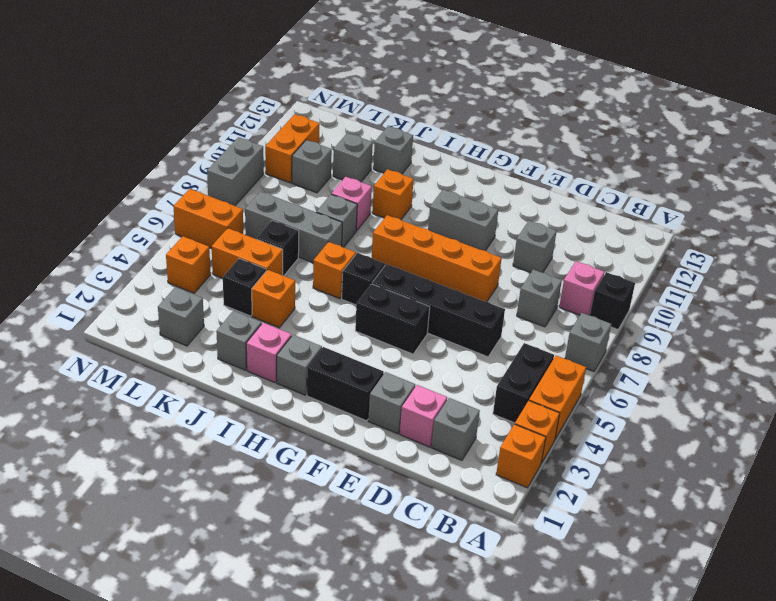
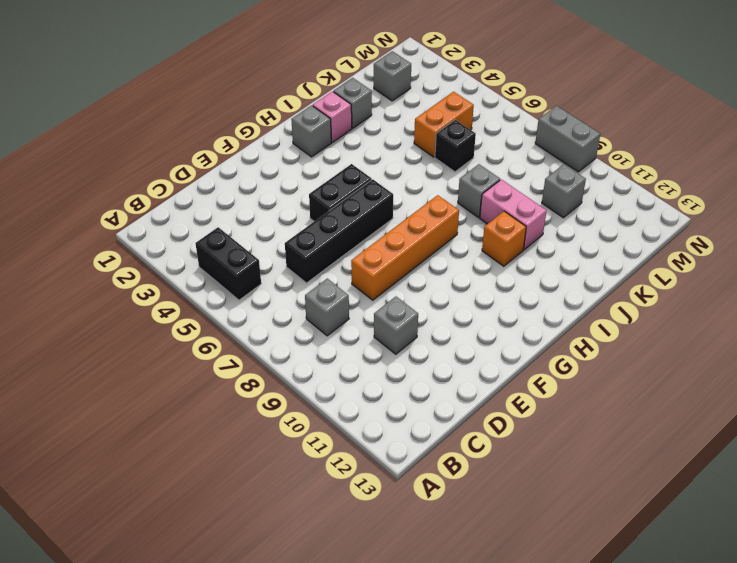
pink 1x2 brick [480,180,547,250] -> pink 1x1 brick [332,177,372,231]
none -> orange 1x1 brick [496,424,546,488]
none -> orange 1x1 brick [515,401,560,463]
none -> orange 1x2 brick [529,356,586,439]
none -> grey 1x1 brick [565,313,611,372]

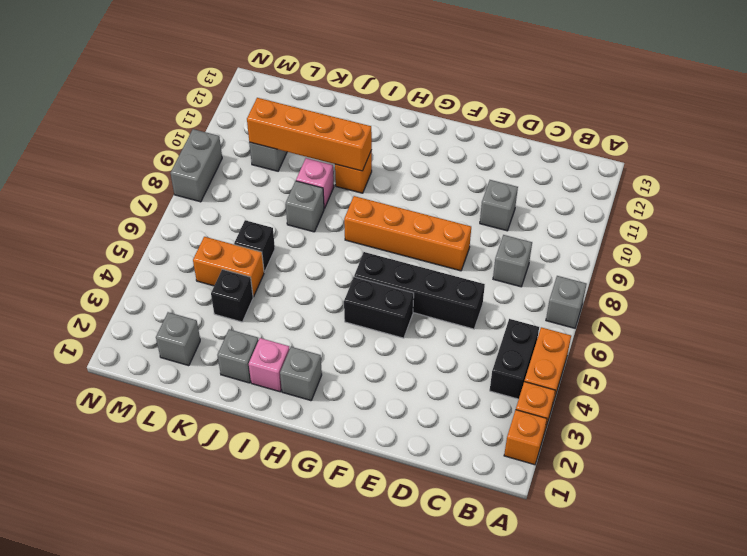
orange 1x4 brick [247,98,372,171] -> none
none -> black 1x1 brick [590,272,635,329]
none -> pink 1x1 brick [559,261,604,315]
none -> grey 1x1 brick [431,398,480,460]
none -> pink 1x1 brick [400,385,447,447]

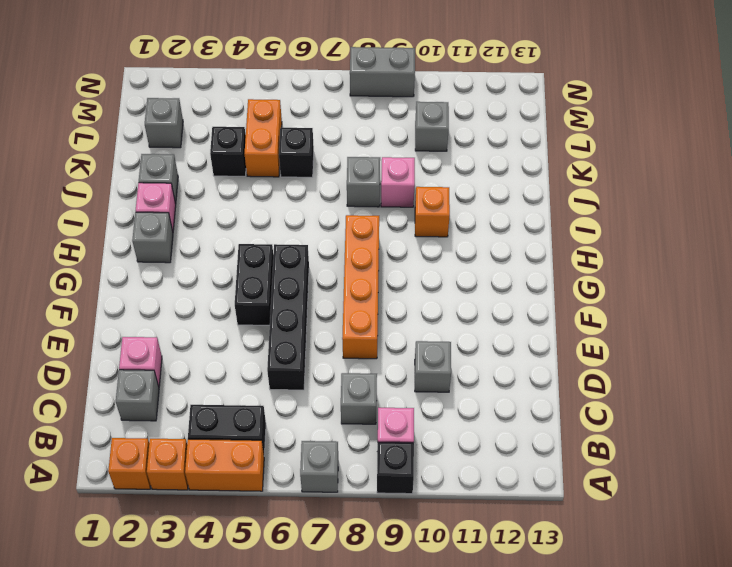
none -> grey 1x1 brick [368,372,415,434]
none -> black 1x2 brick [307,347,384,421]
none -> grey 1x2 brick [428,190,498,251]
none -> black 1x1 brick [342,253,385,305]

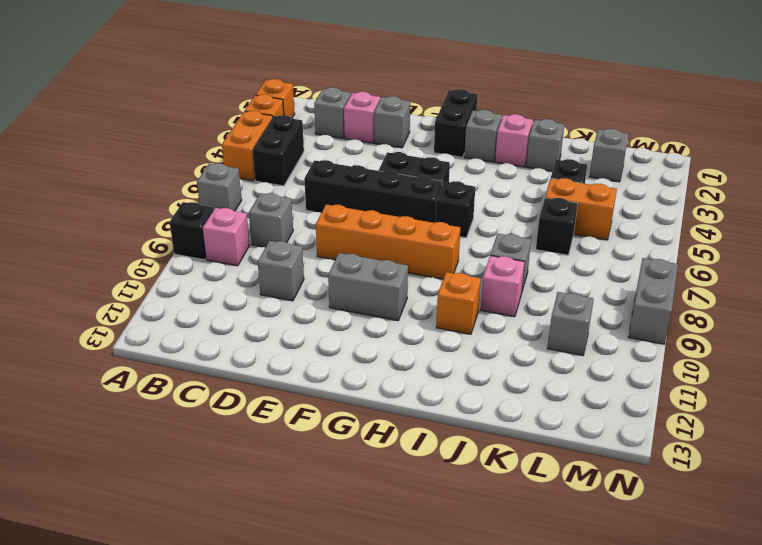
black 1x2 brick [434,89,477,157] -> black 1x2 brick turned to [307,347,384,421]
none -> orange 1x1 brick [313,242,356,299]
none -> orange 1x1 brick [252,270,295,328]
none -> grey 1x3 brick [245,192,342,263]
none -> grey 1x1 brick [373,126,413,174]

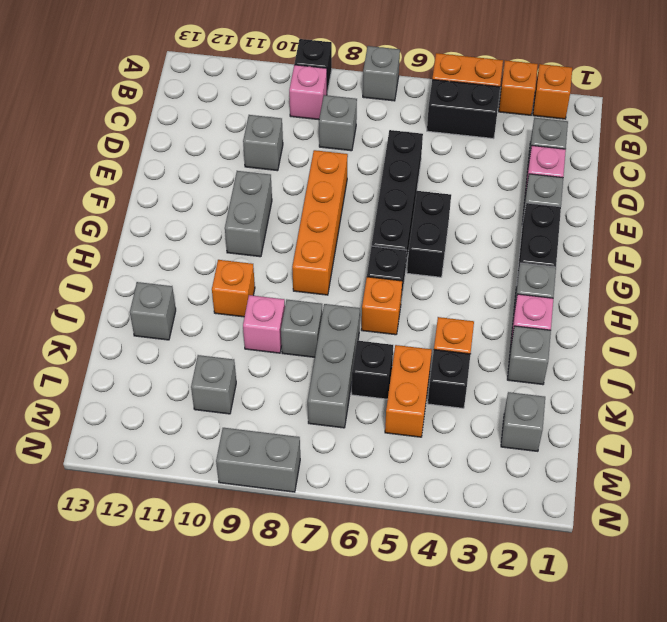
none -> grey 1x1 brick [333,133,373,182]
none -> orange 1x1 brick [166,236,211,293]
none -> orange 1x2 brick [173,189,243,248]
none -> orange 1x2 brick [265,114,320,183]

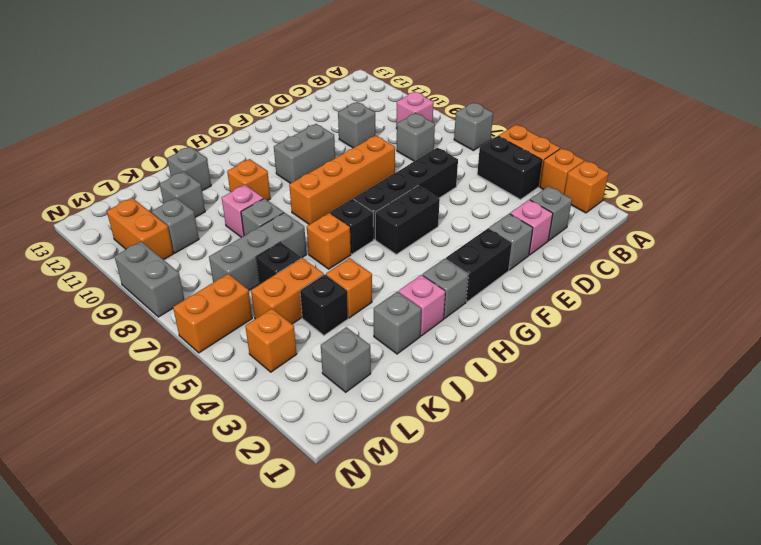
none -> black 1x1 brick [590,272,635,329]

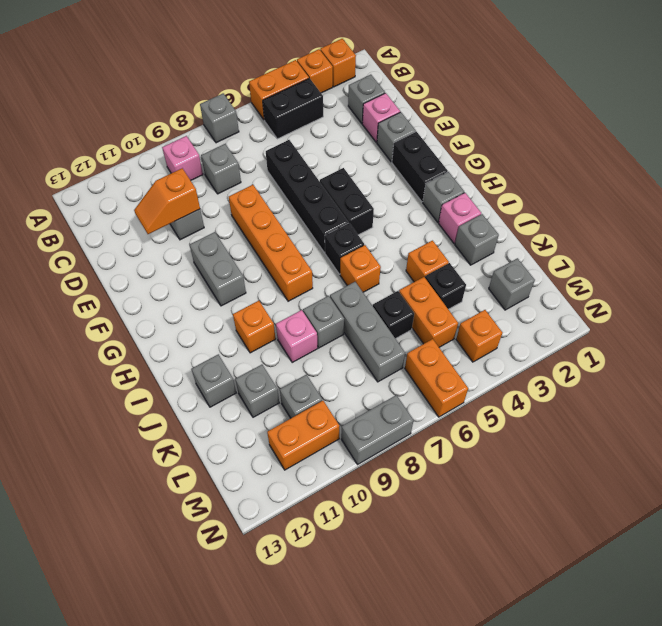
orange 1x2 slope [134,168,200,234] -> none
none -> black 1x1 brick [590,272,635,329]

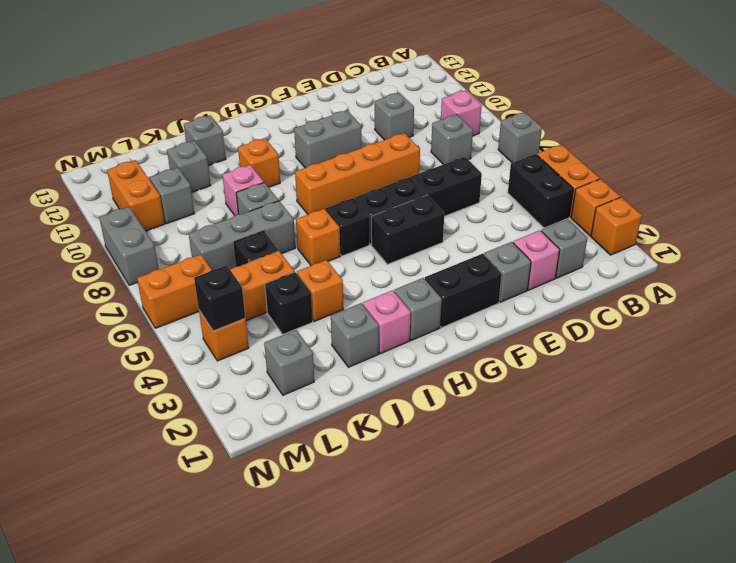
black 1x1 brick [194,265,245,331] -> black 1x1 brick moved to [590,272,635,329]

